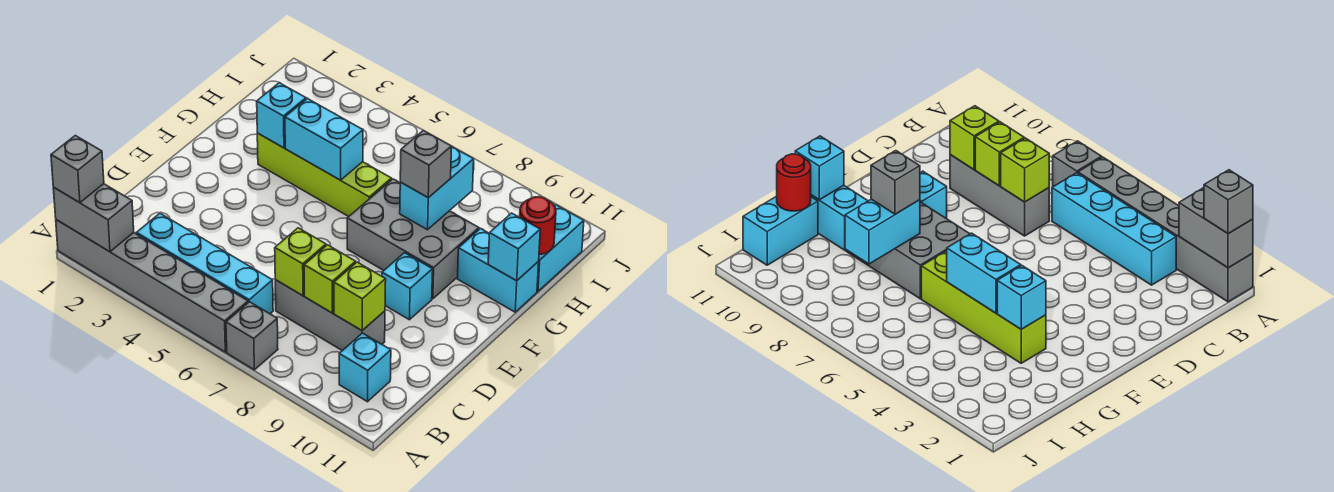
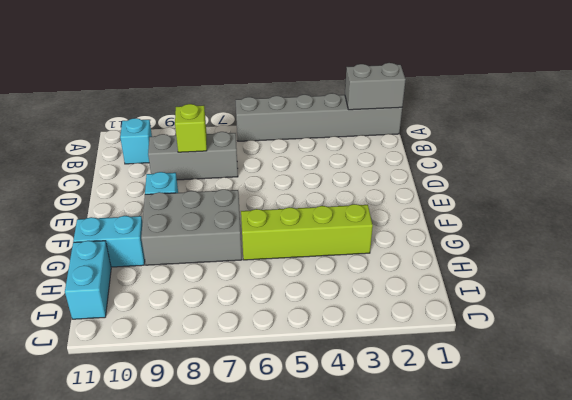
none -> grey 1x1 brick [226,302,278,370]
none -> cyan 1x4 brick [136,213,273,314]
none -> lime 1x1 brick [275,228,326,296]

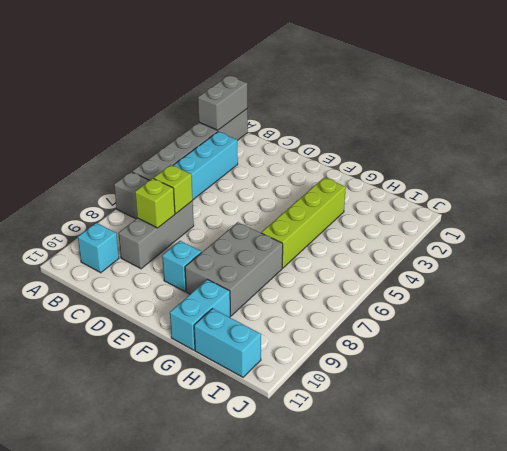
none -> lime 1x1 brick [334,262,386,330]
none -> cyan 1x1 brick [257,83,306,148]
none -> cyan 1x2 brick [285,99,363,180]

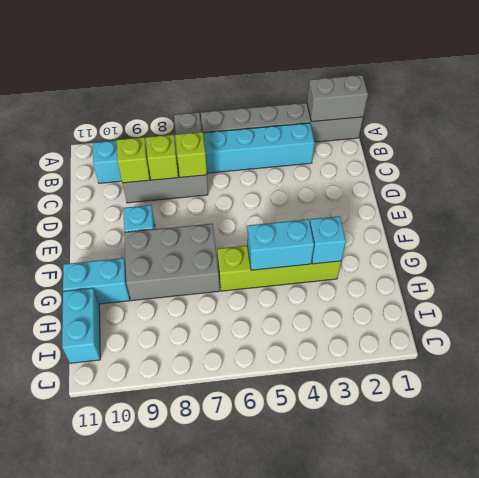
none -> cyan 1x2 brick [400,147,474,230]
none -> cyan 1x1 brick [488,213,540,281]
none -> red 1x1 round brick [520,197,556,255]

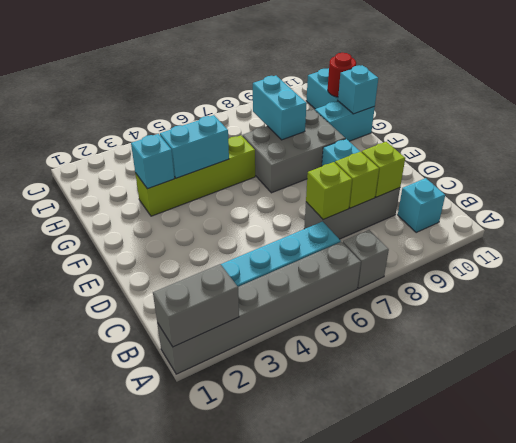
none -> grey 1x1 brick [51,135,104,203]
none -> grey 1x1 brick [400,130,452,198]

